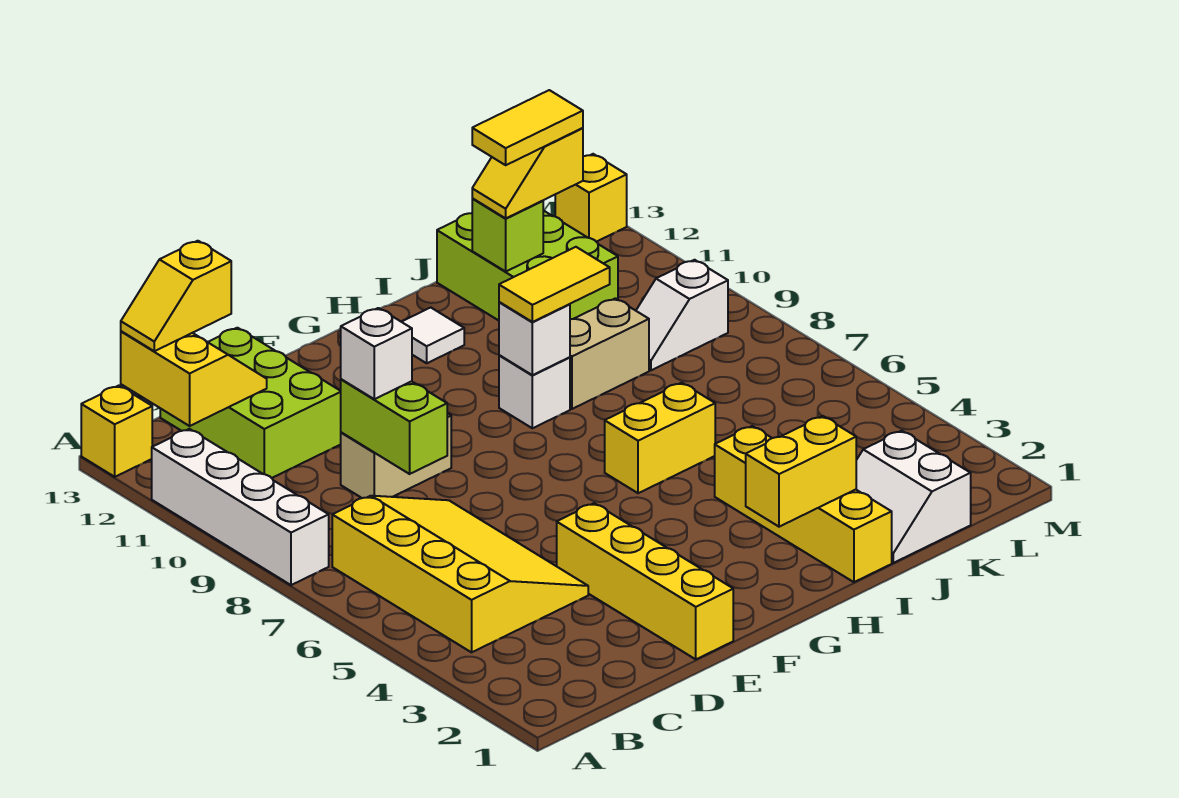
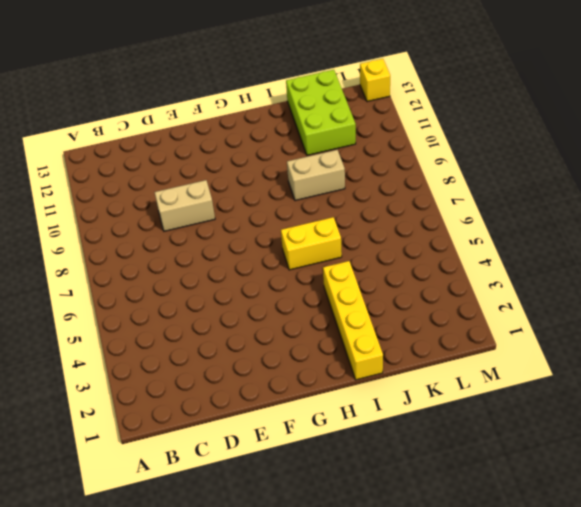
none -> white 1x4 brick [152,429,329,585]
none -> yellow 1x1 brick [81,386,152,477]
none -> yellow 3x4 slope [332,496,588,652]

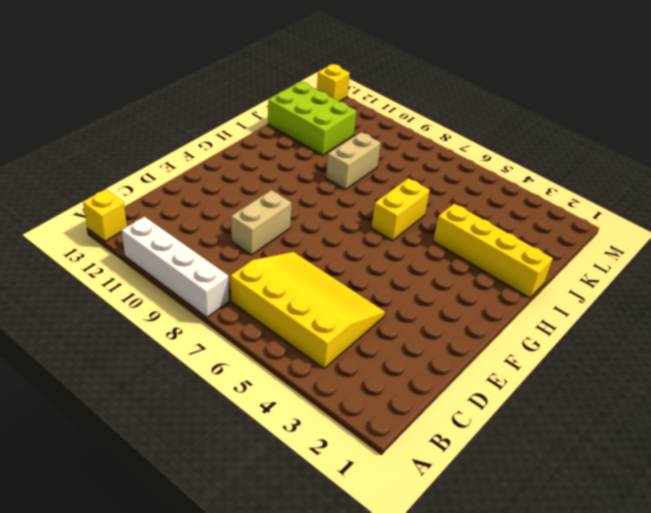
none -> lime 2x3 brick [160,328,341,478]
none -> yellow 1x4 brick [557,503,733,659]
none -> white 1x1 brick [499,355,570,428]

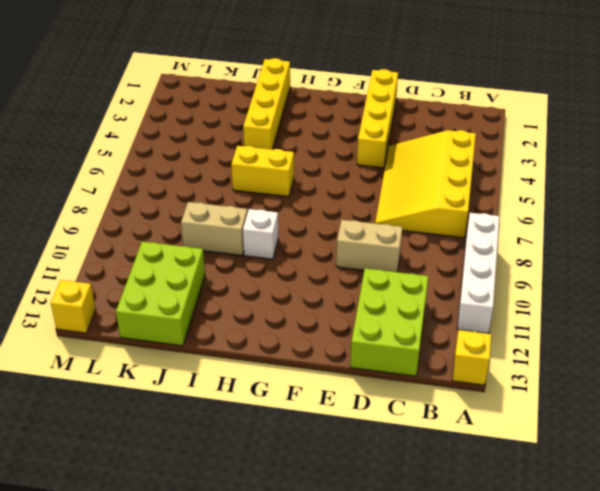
none -> white 1x1 tile [402,308,464,363]
none -> white 2x2 slope [856,431,971,563]
none -> white 1x2 slope [636,260,728,370]

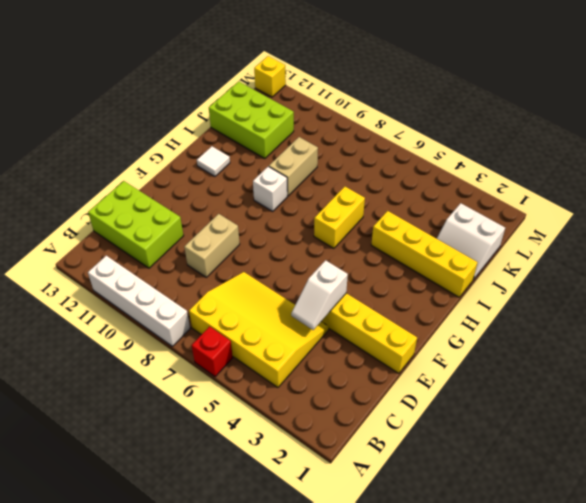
red 1x1 brick [192,326,233,377] -> none
white 1x2 slope [291,260,348,330] -> white 1x2 slope moved to [636,260,728,370]
none -> yellow 1x1 brick [81,386,152,477]
none -> yellow 2x2 slope [121,331,267,426]
none -> lime 1x2 brick [341,379,447,474]

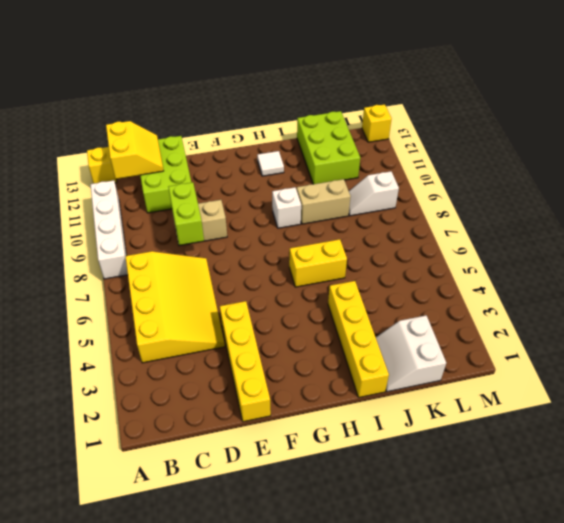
none -> yellow 1x2 brick [746,416,856,527]
none -> white 1x1 brick [499,302,570,375]
none -> lime 1x1 brick [472,198,543,271]

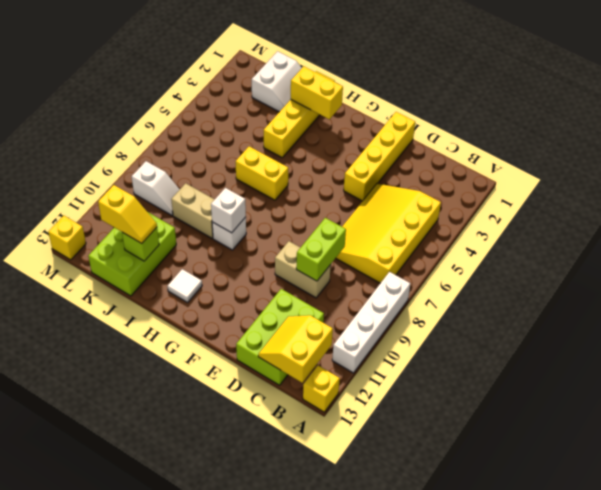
none -> yellow 1x2 slope [121,241,231,351]
none -> white 1x1 brick [341,308,412,399]
none -> yellow 1x2 tile [499,247,610,322]

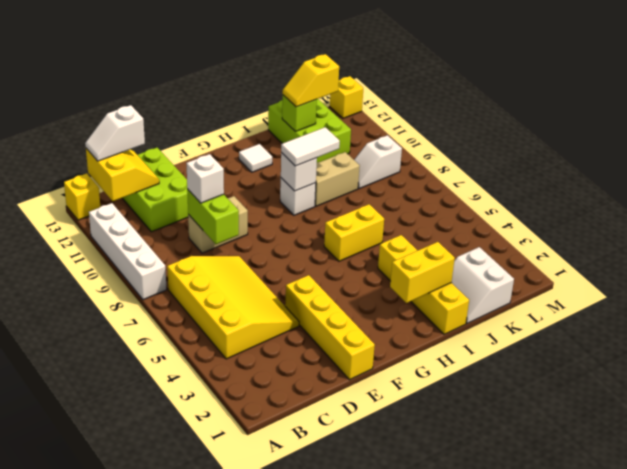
white 1x2 slope [85,105,145,161] -> yellow 1x2 slope [121,241,231,351]
white 1x2 tile [281,127,340,166] -> yellow 1x2 tile [499,247,610,322]
none -> yellow 1x2 tile [472,90,583,165]

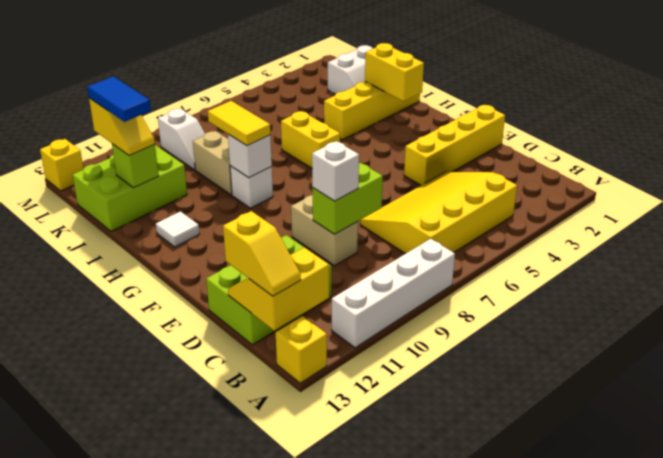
blue 1x2 tile [87,76,151,122] -> yellow 1x2 tile [472,90,583,165]

